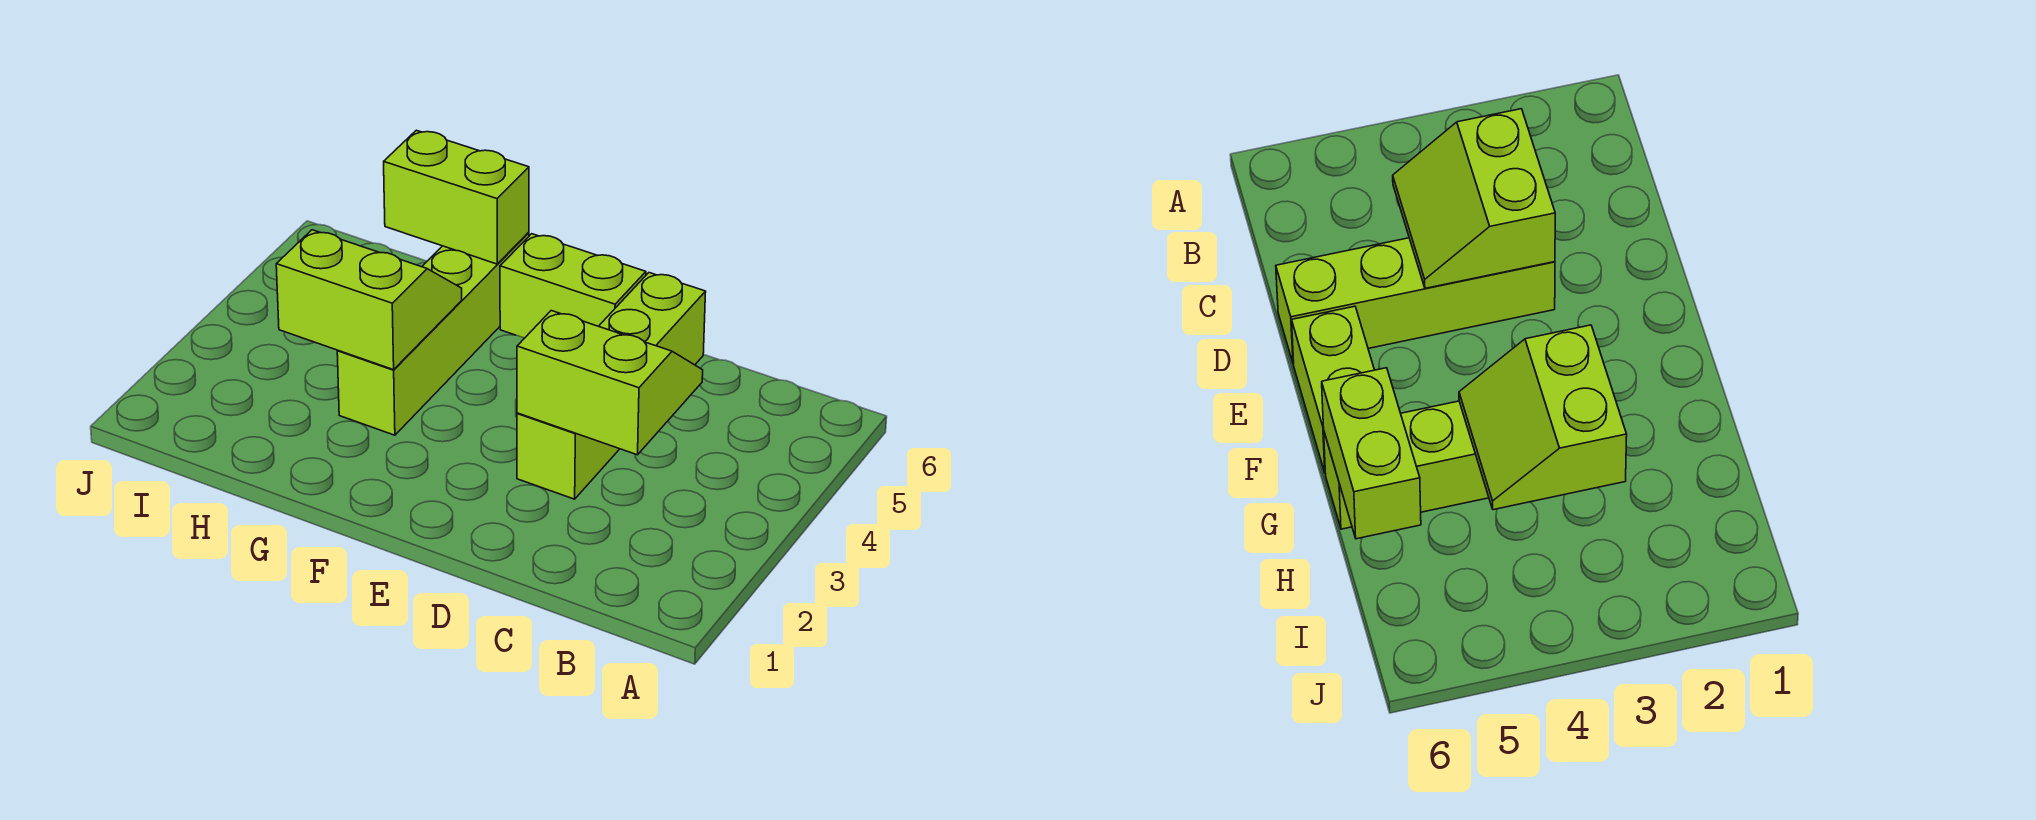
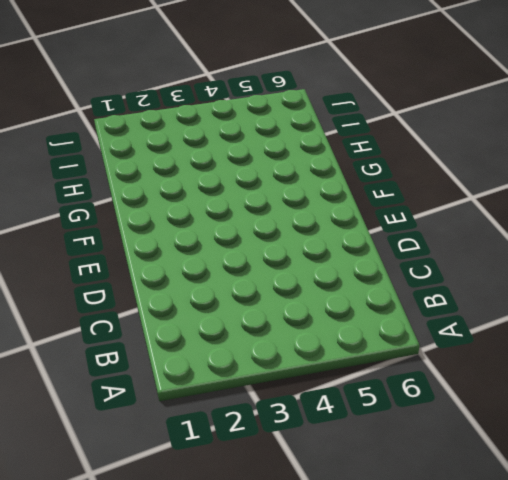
none -> lime 1x4 brick [517,273,706,499]
none -> lime 1x2 brick [500,234,646,338]

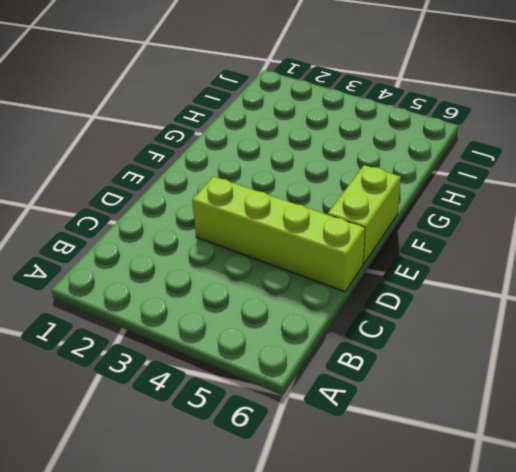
none -> lime 1x4 brick [337,233,529,435]
none -> lime 2x2 slope [517,311,703,455]

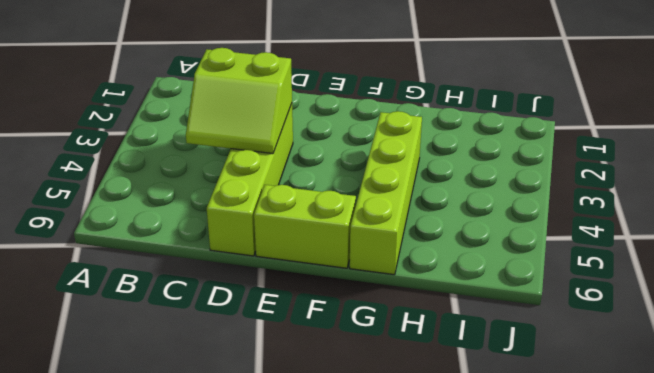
none -> lime 2x2 slope [276,230,462,370]
none -> lime 1x2 brick [384,130,529,264]

